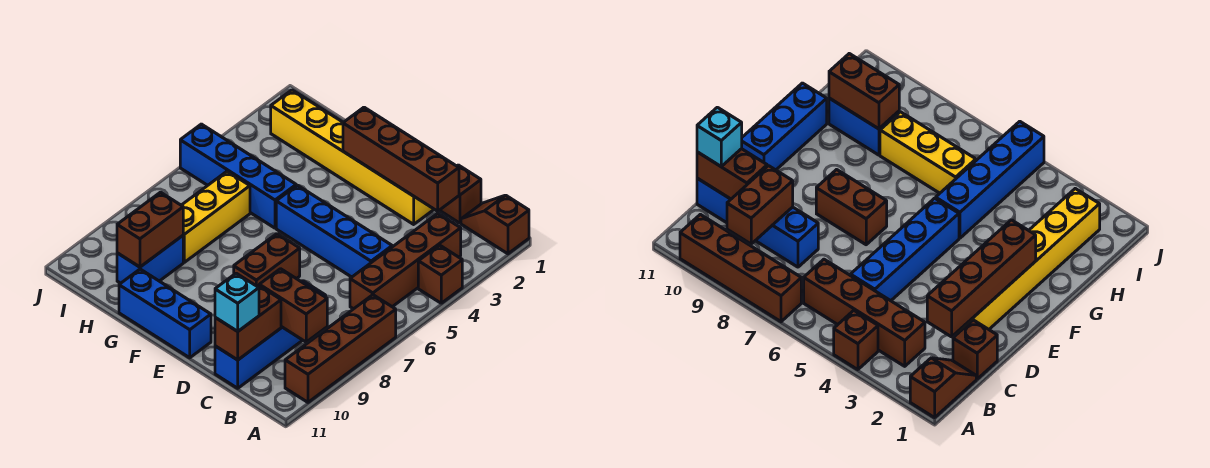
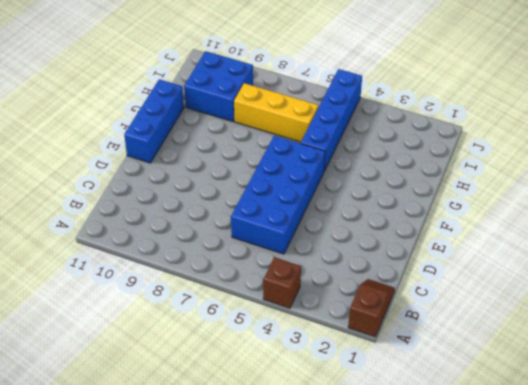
blue 2x4 brick [231,136,325,254] -> blue 1x4 brick [276,185,392,277]
blue 2x2 brick [184,51,253,122] -> blue 1x2 brick [117,236,183,283]
none -> brown 1x4 brick [285,295,396,402]
none -> brown 1x4 brick [350,213,461,309]
none -> brown 1x1 brick [440,165,481,223]

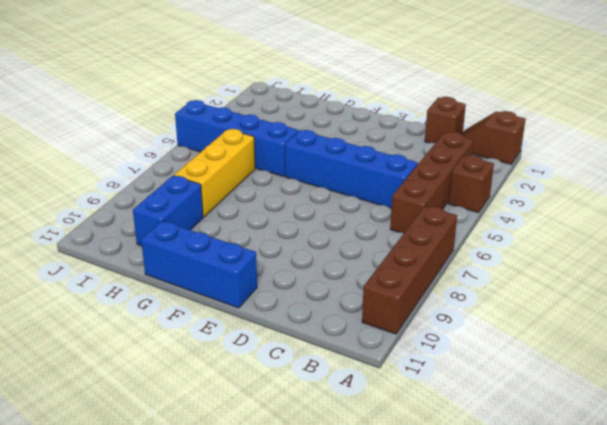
none -> blue 1x4 brick [215,281,326,388]
none -> yellow 1x6 brick [271,90,434,224]
none -> brown 1x2 brick [234,234,300,286]

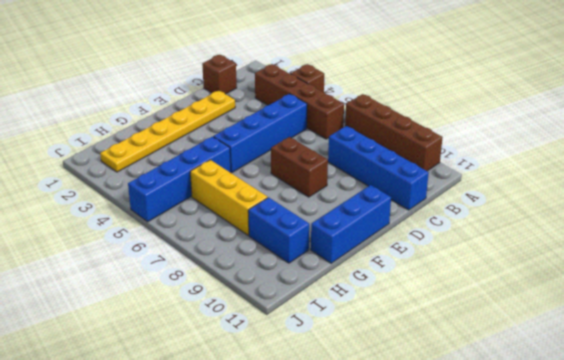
yellow 1x6 plate [100,91,235,172] -> yellow 1x6 brick [271,90,434,224]
none -> brown 1x2 slope [461,195,529,254]
none -> brown 1x2 brick [259,269,327,342]
none -> brown 1x4 brick [343,107,459,211]

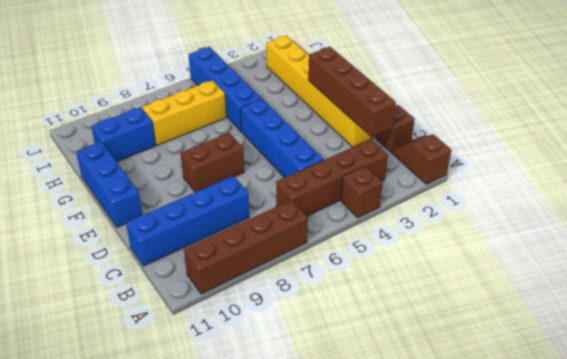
none -> brown 1x2 brick [259,269,327,342]
none -> brown 1x2 brick [215,285,281,360]
none -> brown 1x2 brick [117,192,183,267]

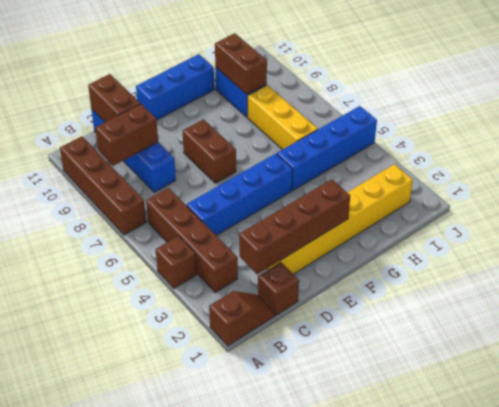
none -> cyan 1x1 brick [215,273,259,331]

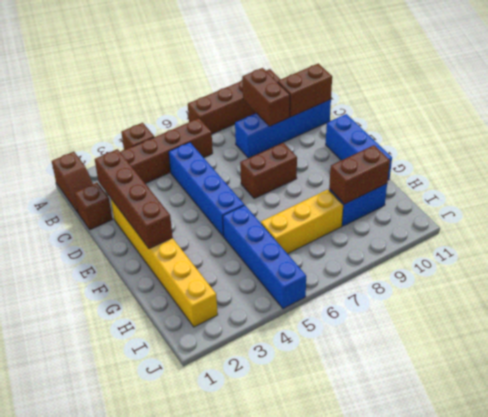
none -> cyan 1x1 brick [215,273,259,331]

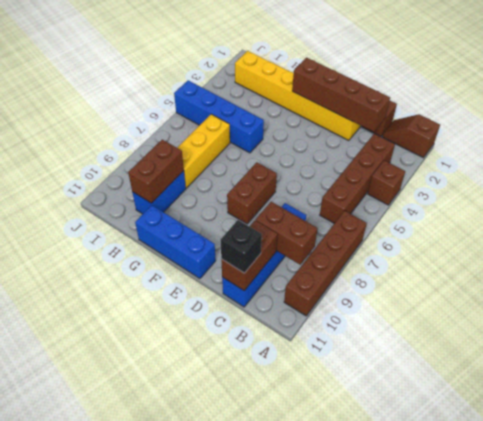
black 1x1 brick [221,220,262,273] -> cyan 1x1 brick [215,273,259,331]
none -> blue 1x4 brick [276,185,392,277]

